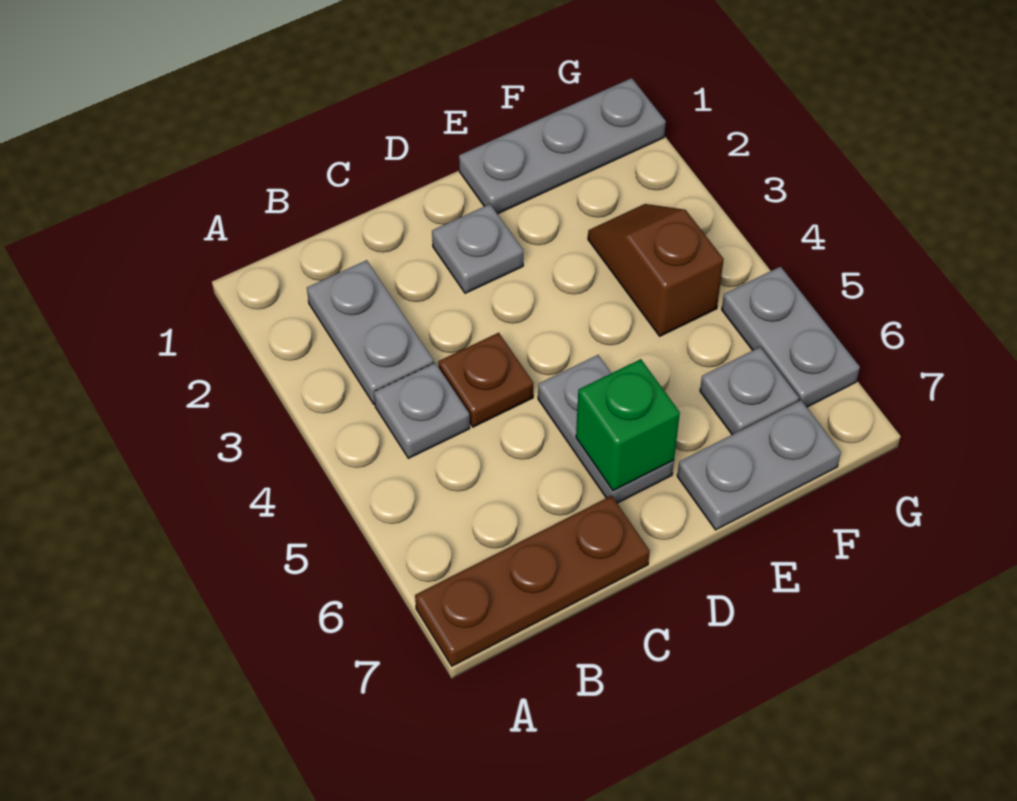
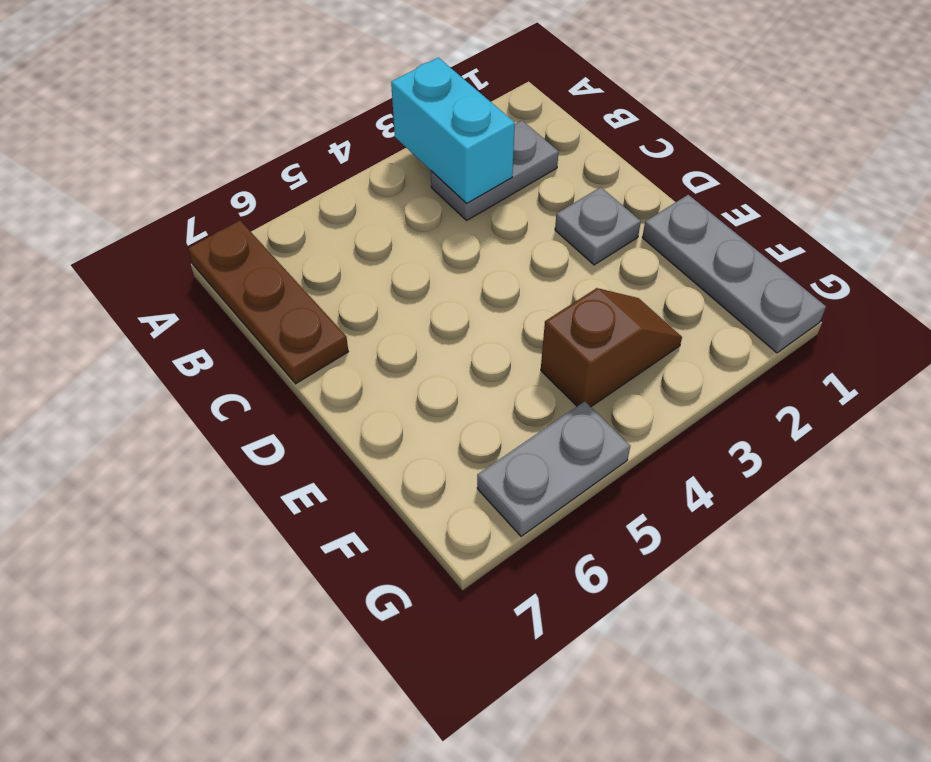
cyan 1x2 brick [391,58,515,204] -> none
none -> grey 1x1 plate [374,363,470,458]
none -> brown 1x1 plate [438,333,533,427]
none -> grey 1x2 plate [538,355,674,503]

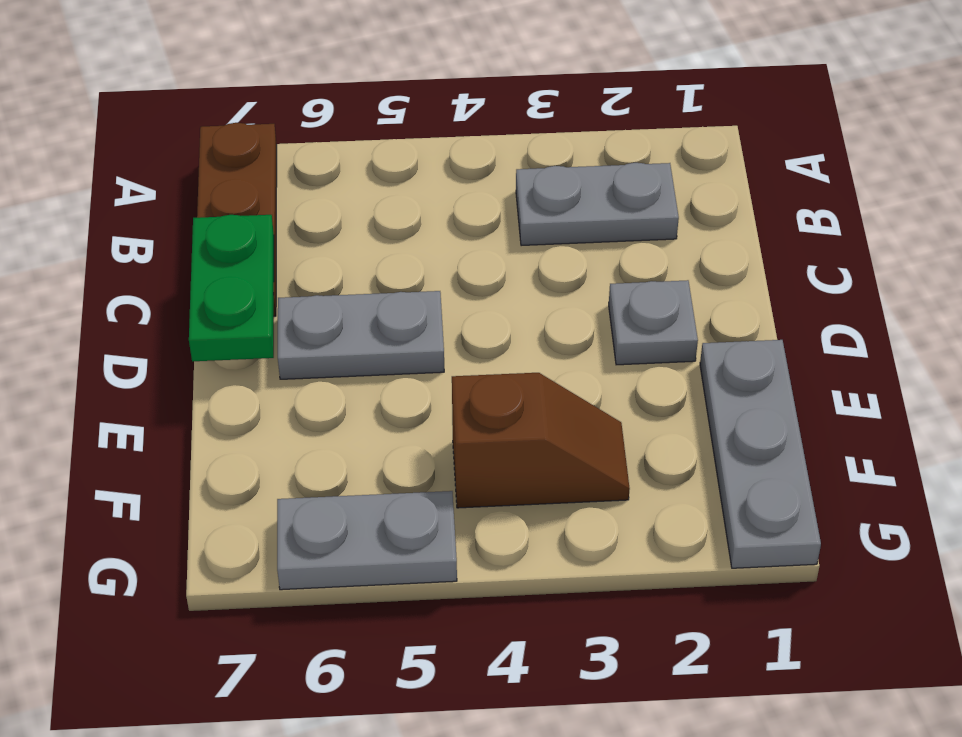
green 1x2 plate [189,215,274,361] -> none
none -> grey 1x1 plate [374,363,470,458]
none -> brown 1x1 plate [438,333,533,427]
none -> grey 1x2 plate [677,400,841,530]

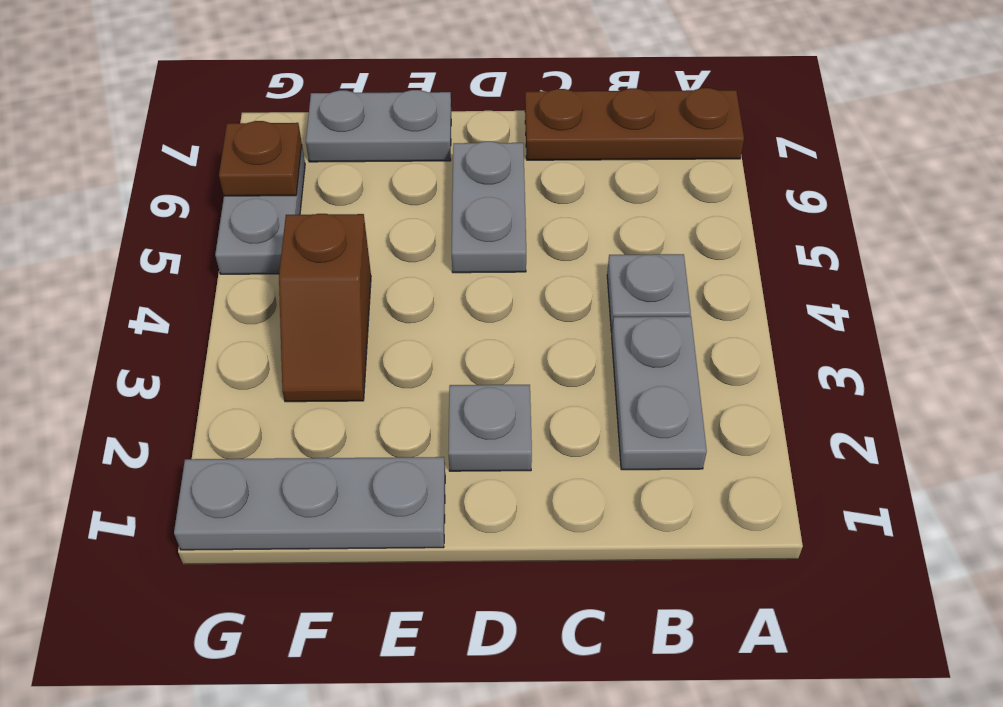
brown 1x1 plate [219,121,302,196] -> brown 1x1 plate moved to [438,333,533,427]
none -> grey 1x1 plate [700,347,799,435]
none -> green 1x1 brick [576,359,680,491]

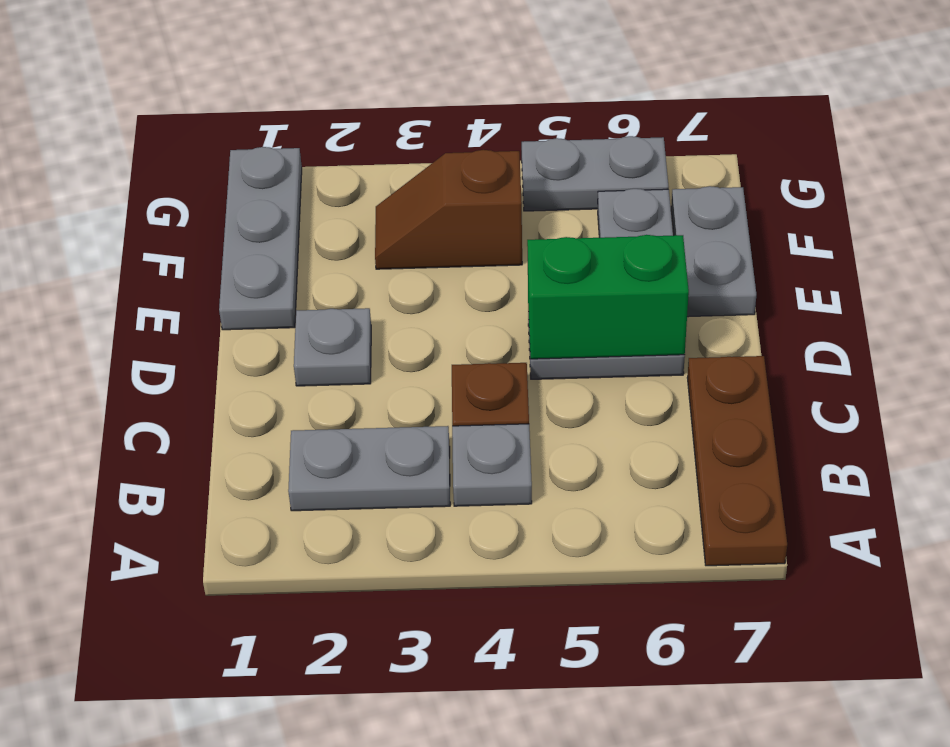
green 1x2 brick [527,235,689,359] -> green 1x1 brick [576,359,680,491]

